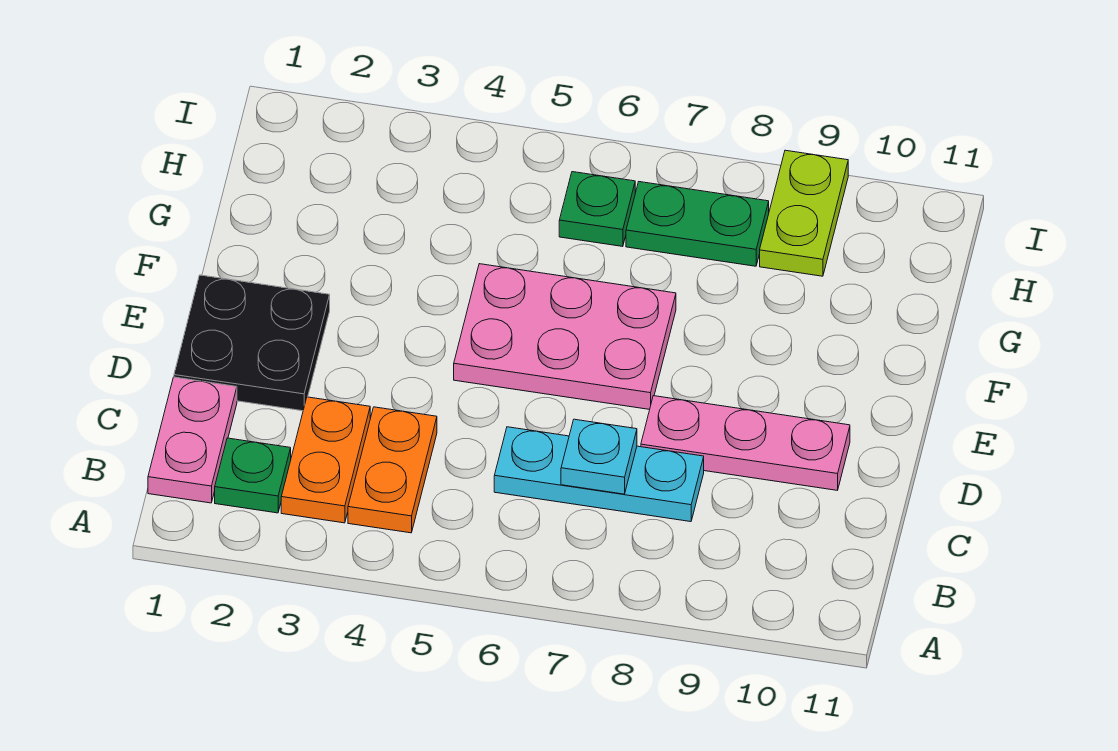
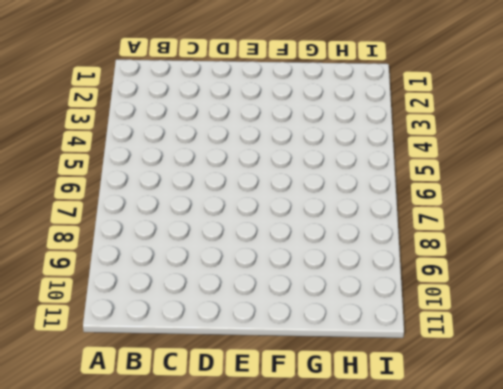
none -> pink 1x2 plate [148,377,237,503]
none -> green 1x1 plate [215,438,291,513]
none -> orange 1x2 plate [281,397,370,523]

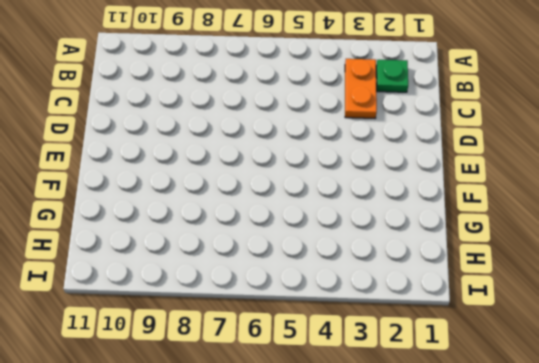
none -> pink 1x2 plate [148,377,237,503]
none -> orange 1x2 plate [348,407,437,533]
none -> cyan 1x3 plate [494,427,704,522]

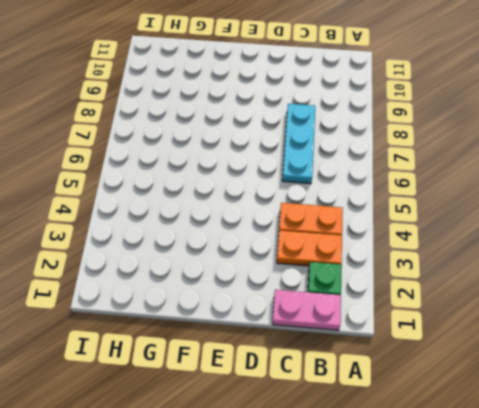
none -> black 2x2 plate [174,275,330,411]
none -> pink 1x3 plate [641,396,850,490]
none -> pink 2x3 plate [454,264,676,409]

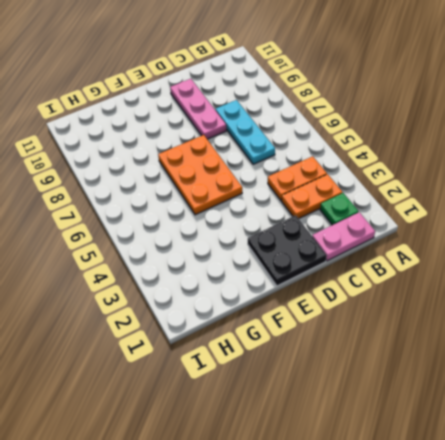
orange 2x3 plate [158,135,242,215] -> pink 2x3 plate [454,264,676,409]
none -> green 1x1 plate [559,172,635,247]
none -> green 1x2 plate [626,182,769,266]
none -> lime 1x2 plate [760,150,848,276]

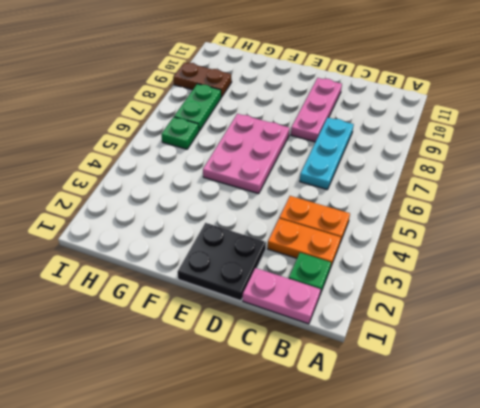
brown 1x2 plate [173,62,232,97] -> lime 1x2 plate [760,150,848,276]
none -> cyan 1x1 plate [561,419,637,494]

